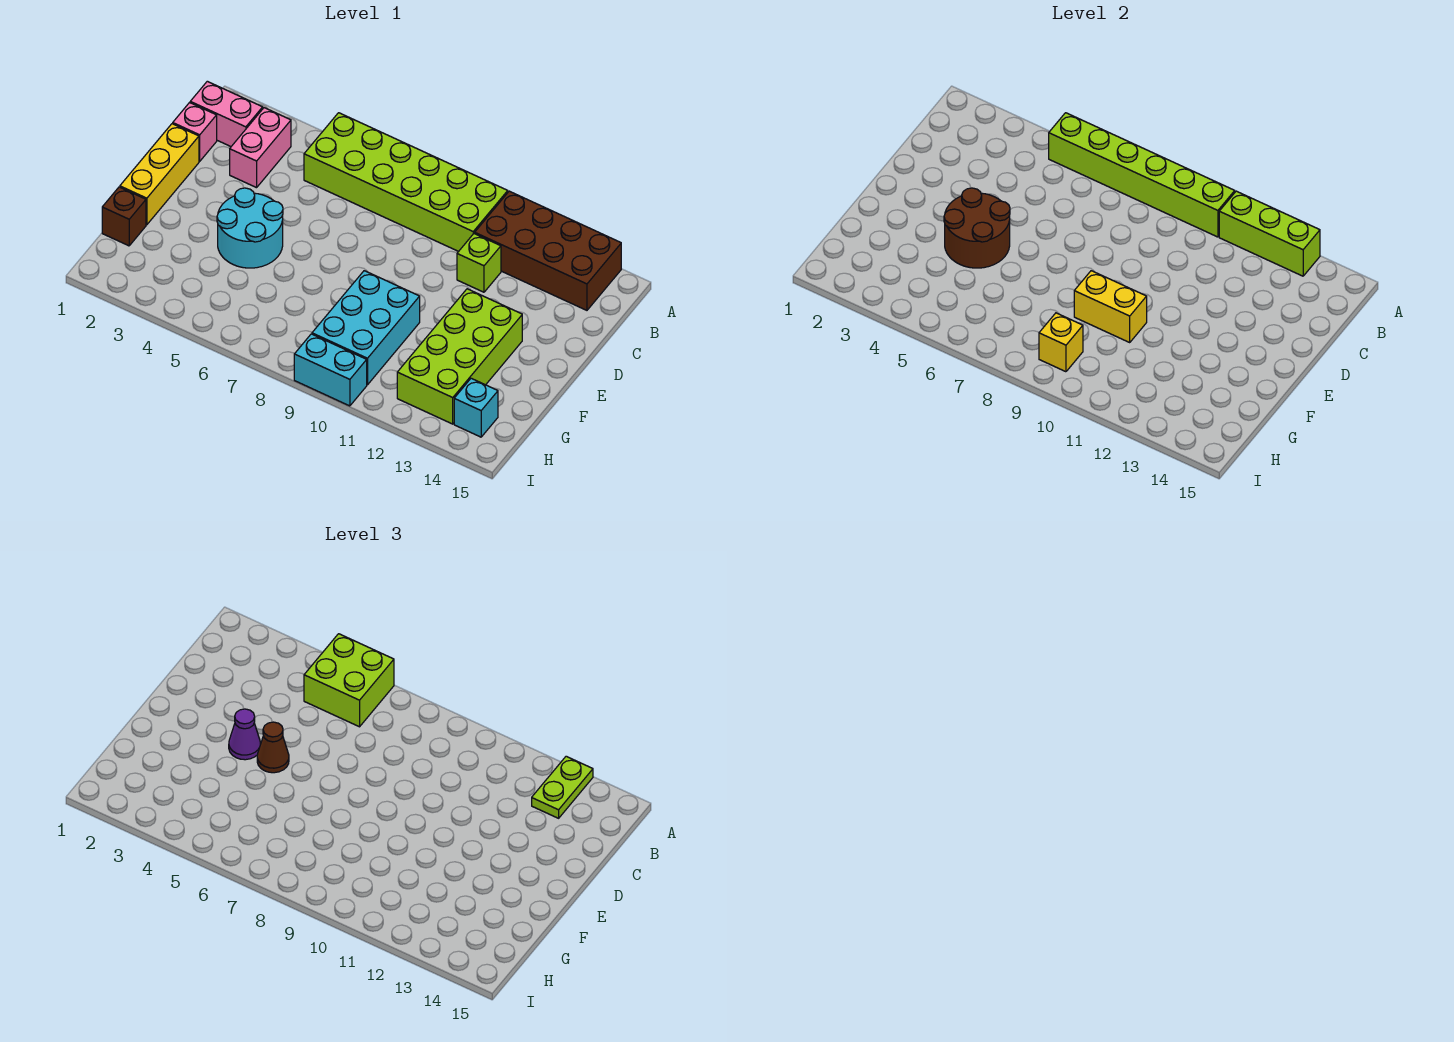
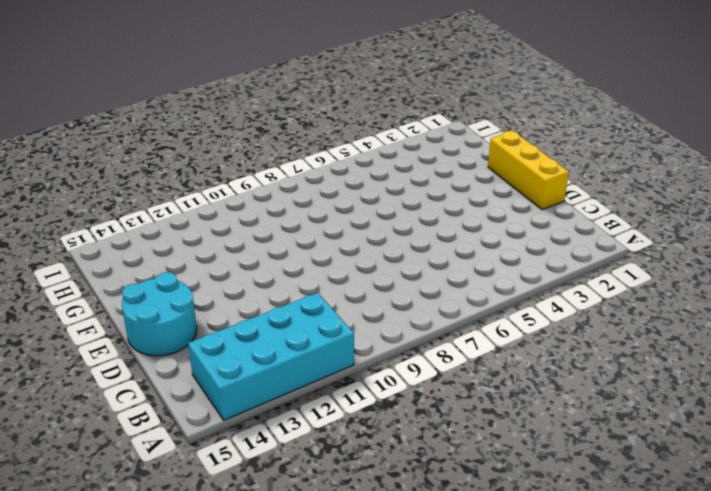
cyan 2x4 brick [188,293,354,420] -> brown 2x4 brick [475,191,621,310]
cyan 2x2 round brick [122,272,197,356] -> cyan 2x2 round brick moved to [217,188,283,268]
none -> lime 2x6 brick [304,113,508,251]
none -> pink 1x2 brick [190,81,263,146]
none -> pink 1x2 brick [230,108,291,188]

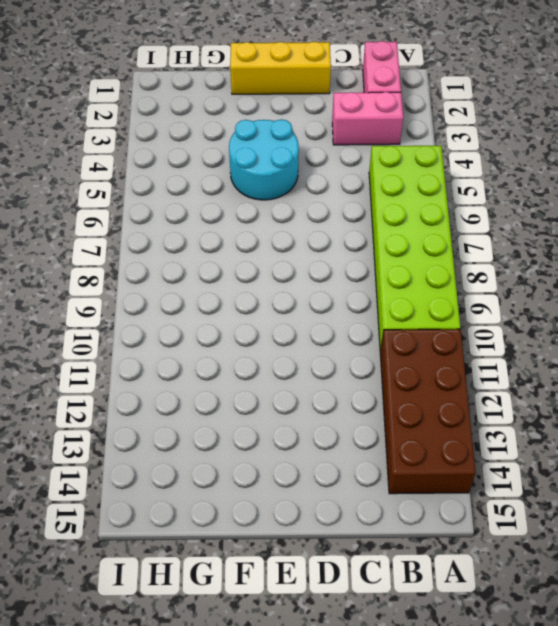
none -> pink 1x1 brick [173,103,217,161]
none -> lime 1x1 brick [457,233,501,292]
none -> lime 2x4 brick [397,289,522,424]

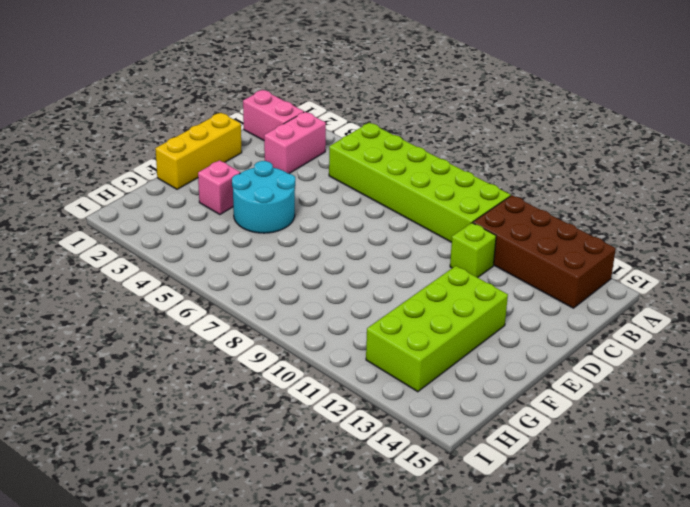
pink 1x1 brick [198,160,240,215] -> pink 1x1 brick moved to [173,103,217,161]
none -> cyan 2x3 brick [312,271,420,385]
none -> brown 1x1 brick [102,187,146,246]
none -> cyan 1x1 brick [454,378,498,437]

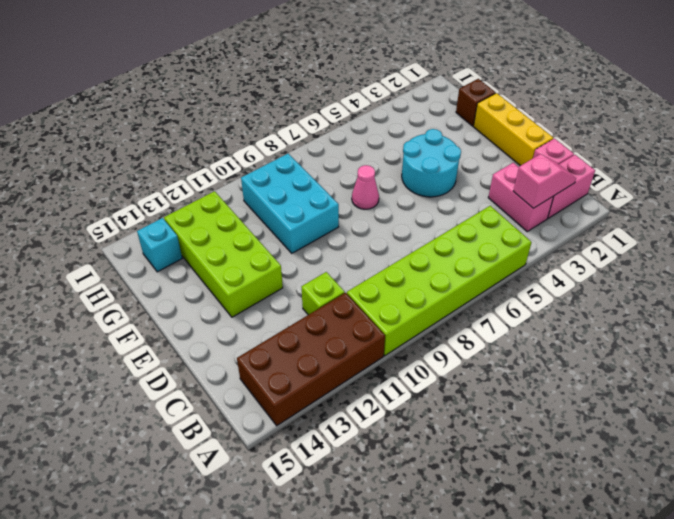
pink 1x2 slope [513,154,576,208] -> none
pink 1x1 cone [352,165,379,209] -> none
none -> cyan 1x2 brick [294,334,367,406]
none -> lime 1x6 brick [1049,113,1235,237]
none -> lime 1x3 brick [1219,191,1320,276]

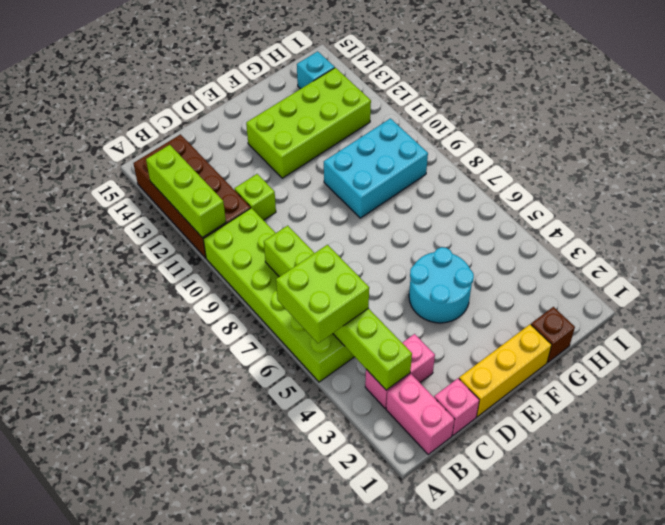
lime 1x6 brick [264,226,412,390] -> lime 1x6 brick moved to [1049,113,1235,237]
none -> cyan 1x2 brick [294,334,367,406]
none -> brown 2x2 round brick [944,188,1010,268]
none -> yellow 1x2 brick [1074,271,1147,342]

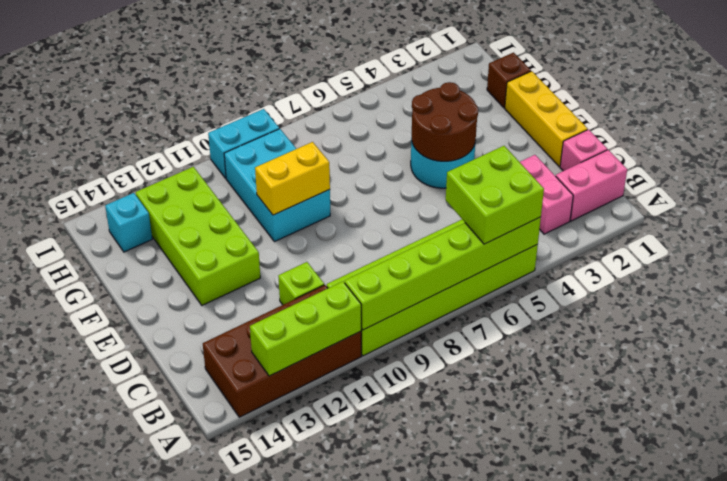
none -> yellow 1x1 brick [1039,313,1083,372]
none -> lime 1x2 plate [532,756,593,818]
none -> purple 1x1 cone [229,709,261,760]

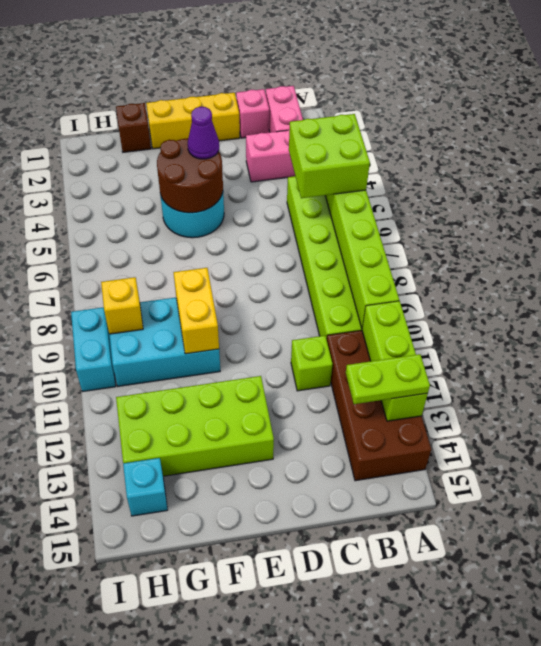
none -> brown 1x1 cone [257,722,289,773]

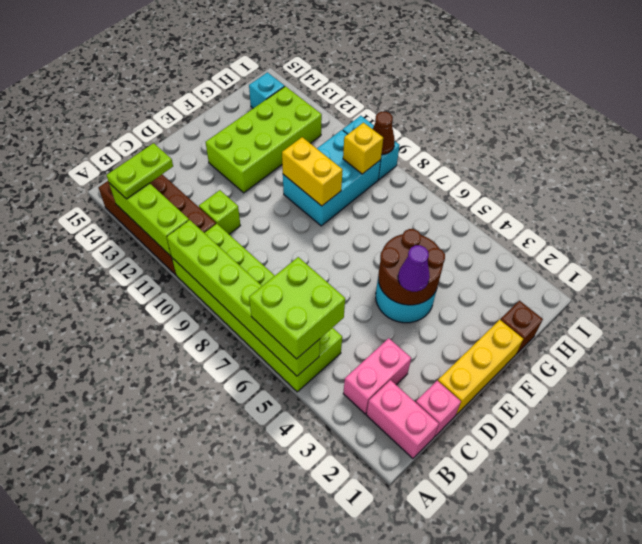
brown 1x1 cone [373,112,395,154] -> brown 1x1 cone moved to [257,722,289,773]

